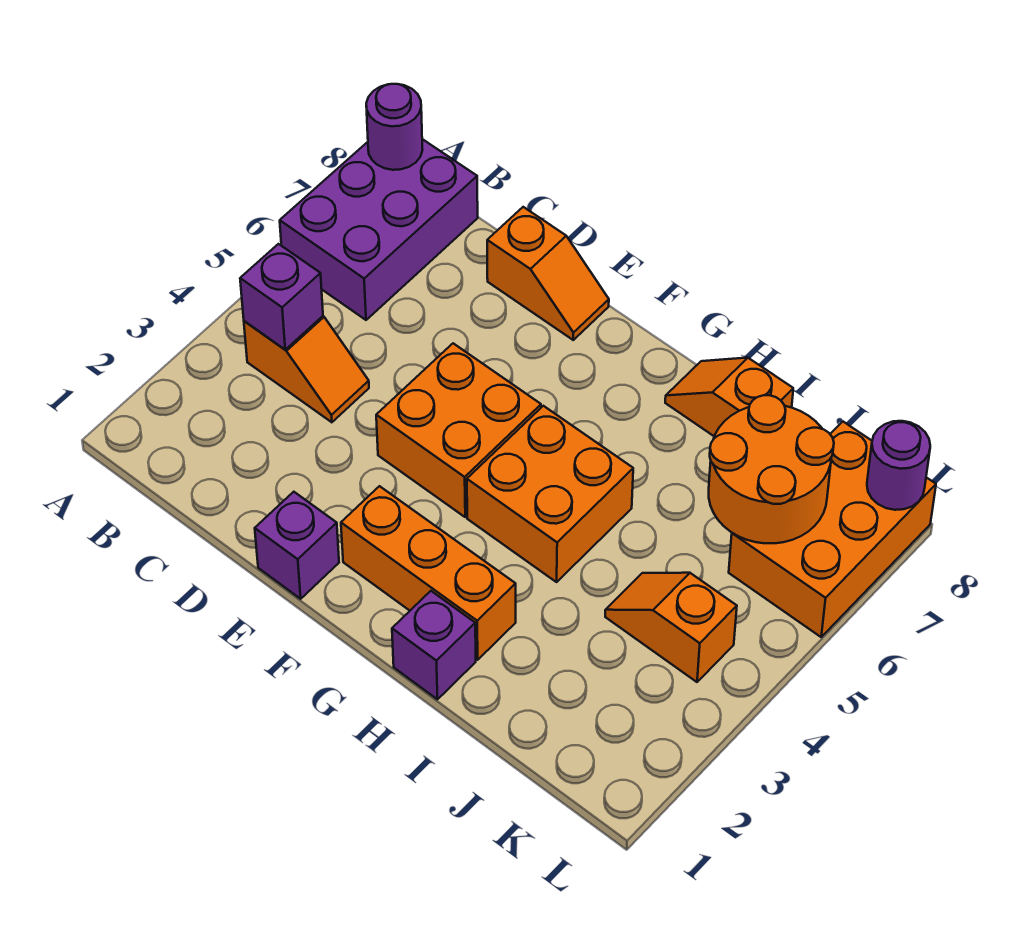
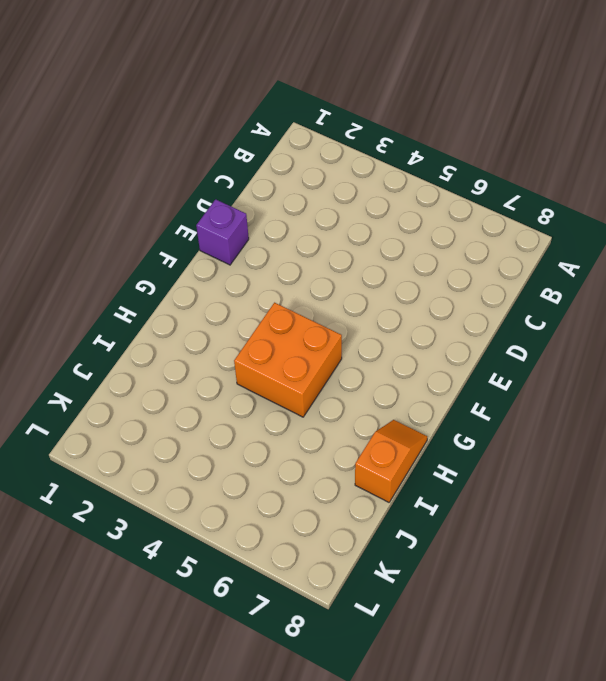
none -> purple 2x3 brick [280,139,478,320]
none -> orange 1x2 slope [244,316,369,422]
none -> orange 1x2 slope [487,207,609,340]

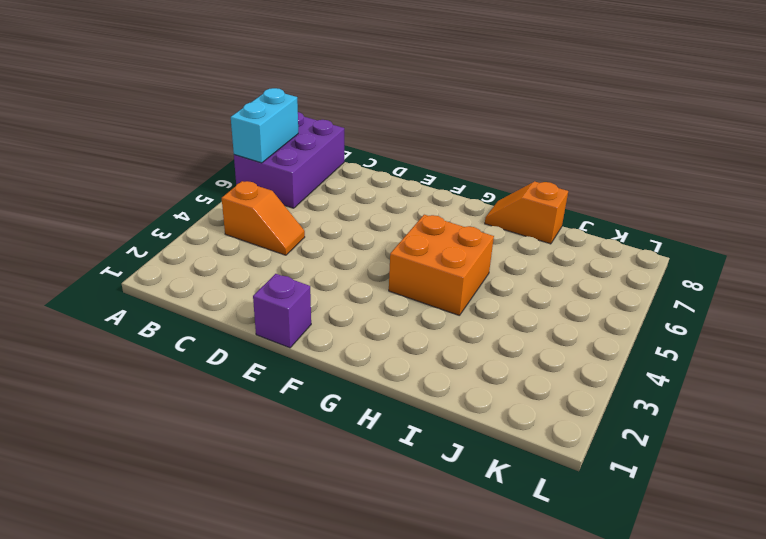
cyan 1x2 brick [231,88,298,163] -> none
none -> orange 1x2 slope [487,207,609,340]
none -> orange 2x2 brick [376,343,541,517]
none -> orange 1x3 brick [341,486,516,660]

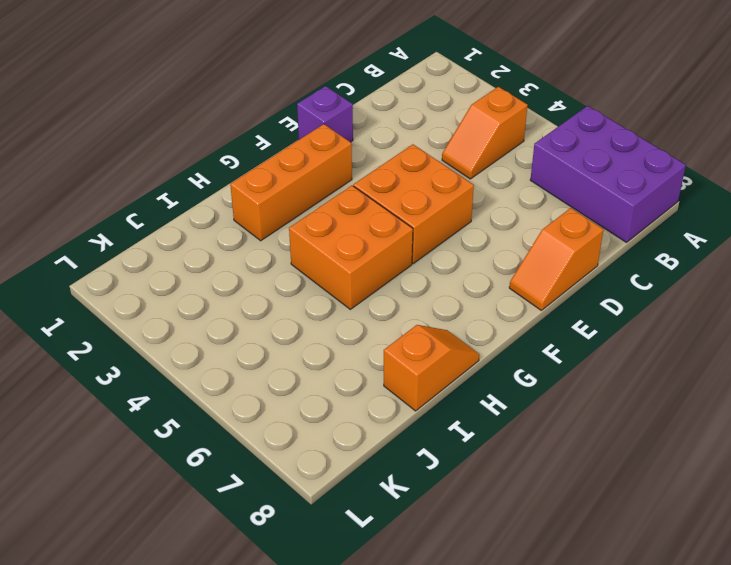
none -> purple 1x1 brick [392,591,476,699]
none -> orange 1x2 slope [605,573,737,682]
none -> orange 2x3 brick [729,422,936,637]

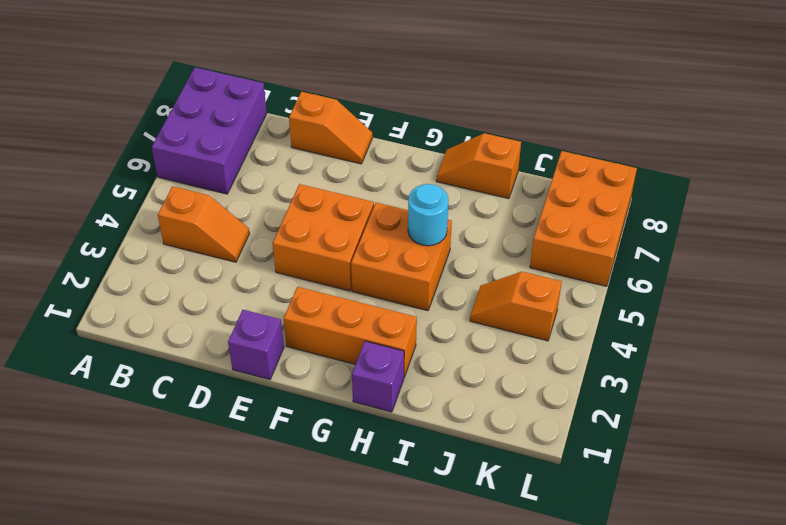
cyan 1x1 round brick [408,184,449,246] -> none
none -> purple 1x1 round brick [366,84,423,170]
none -> purple 1x1 brick [240,244,323,349]
none -> orange 2x2 round brick [709,395,834,543]

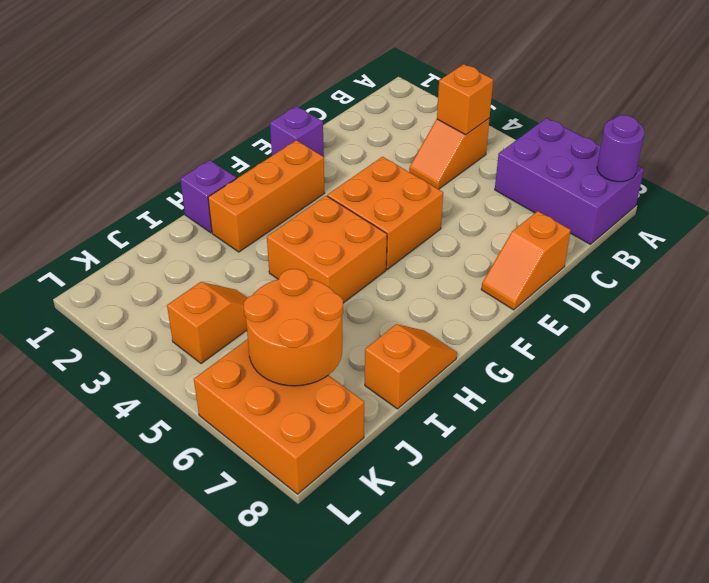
orange 1x1 brick [437,64,493,135] -> purple 1x1 brick [240,244,323,349]
none -> purple 1x1 round brick [867,421,930,510]

